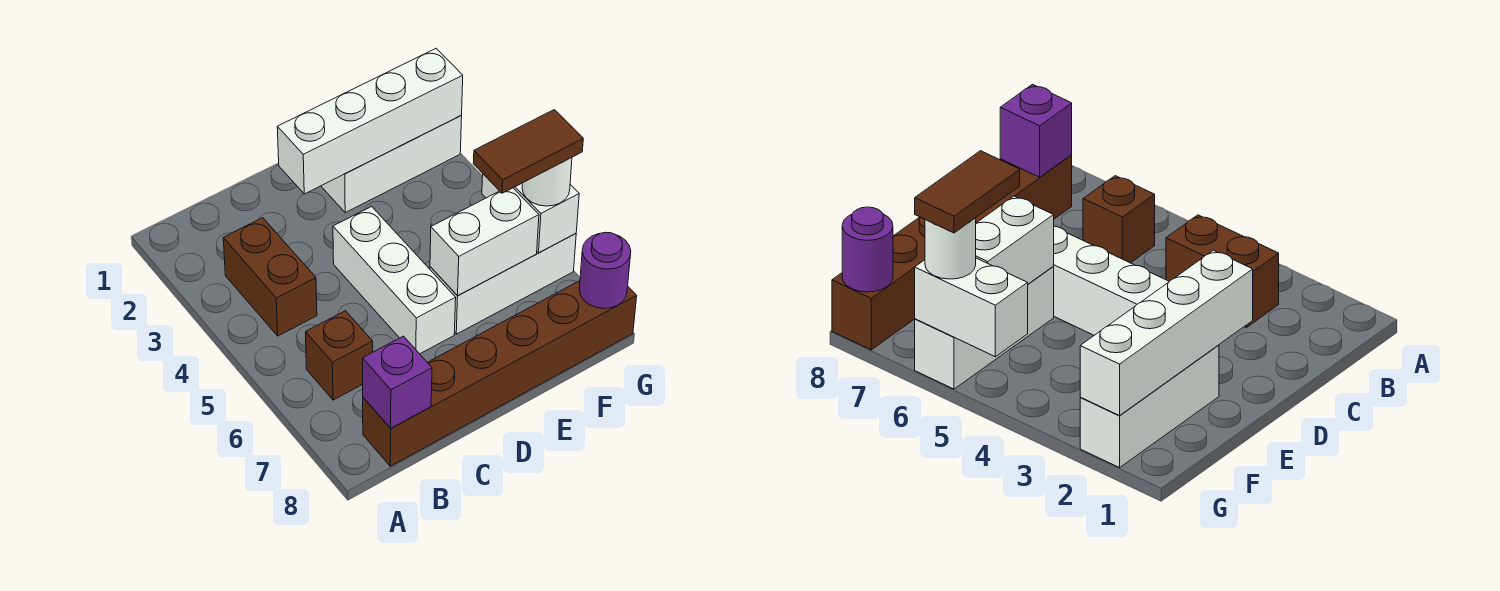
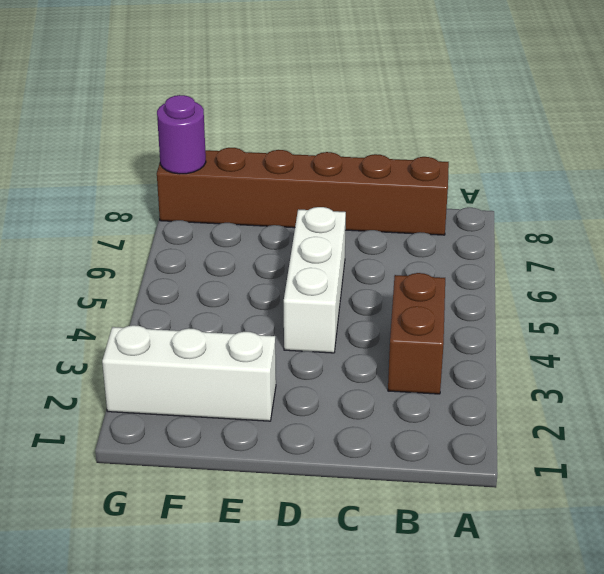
none -> brown 1x1 brick [306,311,373,400]
none -> white 1x3 brick [430,233,576,334]
none -> purple 1x1 brick [363,336,432,428]

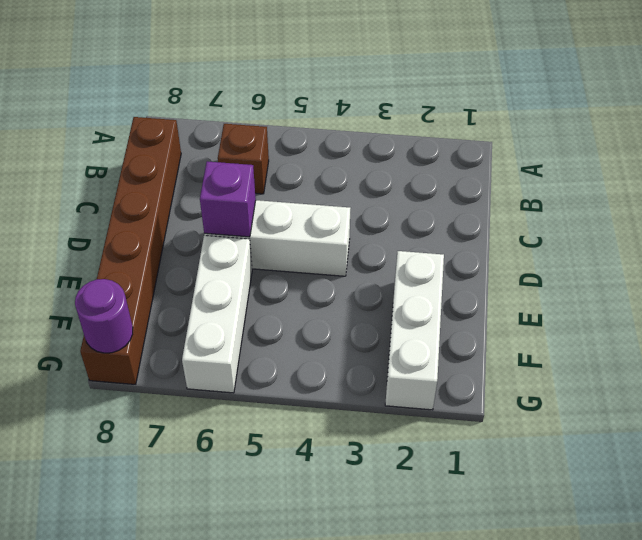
purple 1x1 brick [200,161,256,237] -> purple 1x1 brick moved to [363,336,432,428]
none -> brown 1x2 brick [223,218,317,336]
none -> white 1x4 brick [277,49,463,194]
none -> white 1x2 brick [430,188,539,296]

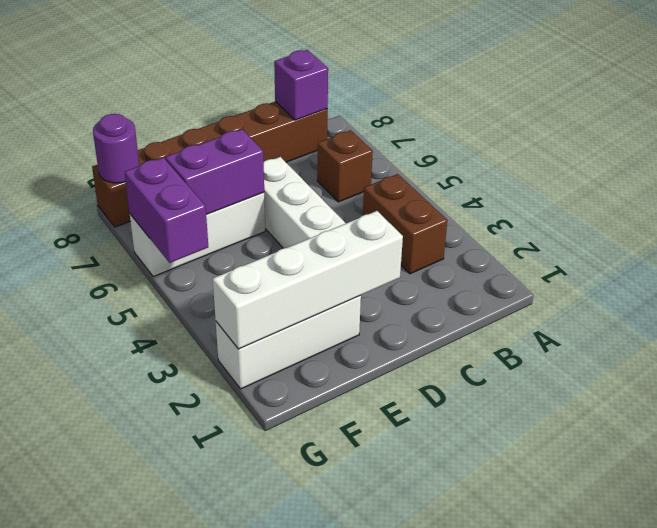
purple 1x2 brick [165,129,264,214] -> white 1x2 brick [430,188,539,296]
purple 1x2 brick [124,158,208,263] -> white 1x2 brick [482,174,579,253]
none -> white 1x1 round brick [522,158,572,206]
none -> brown 1x2 tile [473,110,583,193]

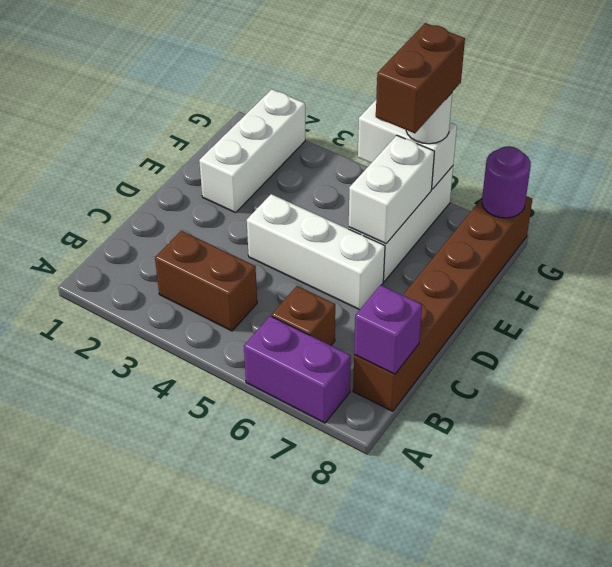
purple 1x2 brick [244,316,351,423] -> none
brown 1x2 brick [376,23,465,133] -> brown 1x2 tile [473,110,583,193]
none -> white 1x4 brick [277,49,463,194]

